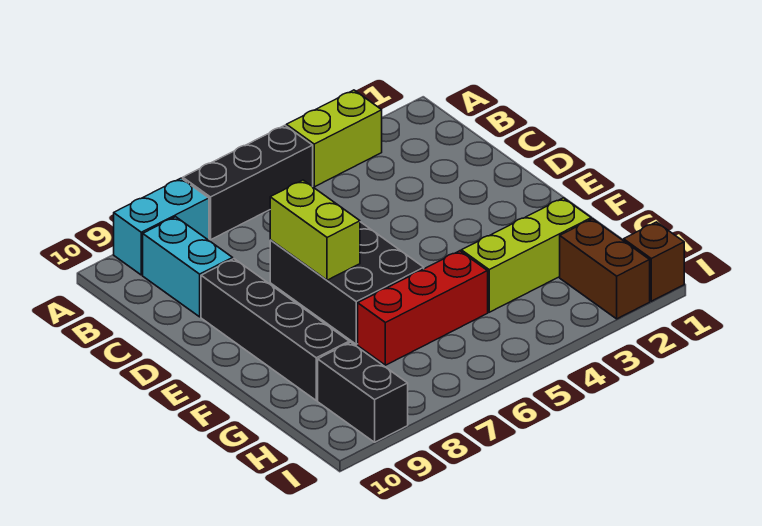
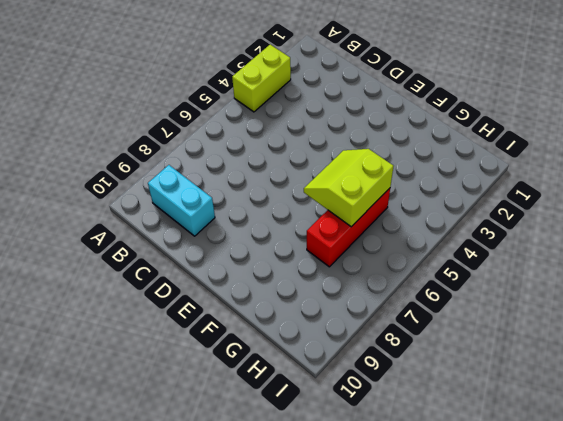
lime 2x2 slope [304,149,393,227] -> none
none -> black 1x3 brick [183,125,313,240]
none -> cyan 1x2 brick [114,178,209,275]
none -> black 2x3 brick [270,222,424,344]

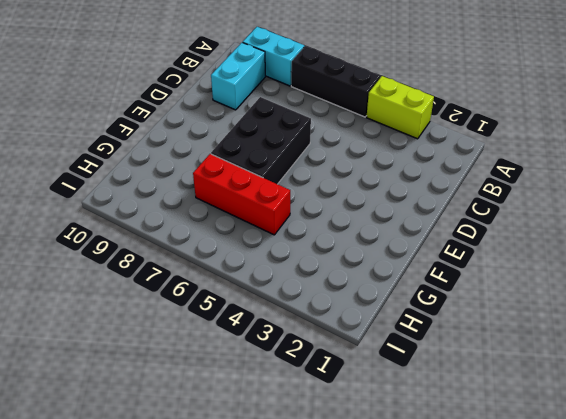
none -> black 1x4 brick [201,259,349,400]
none -> lime 1x3 brick [461,198,591,312]
none -> brown 1x2 brick [560,219,650,319]

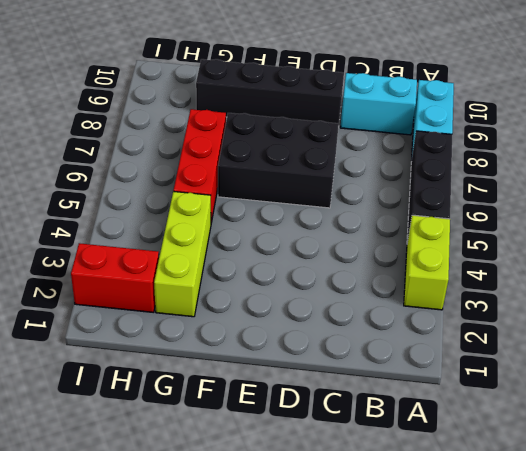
red 1x2 brick [71,243,159,313] -> brown 1x2 brick [560,219,650,319]
none -> black 1x2 brick [318,342,408,442]
none -> brown 1x1 brick [624,222,684,301]
none -> lime 1x2 brick [270,180,360,280]

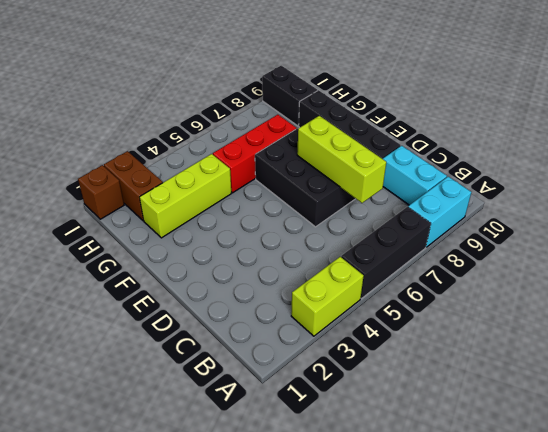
lime 1x3 brick [297,116,386,203] -> lime 1x2 brick [270,180,360,280]

